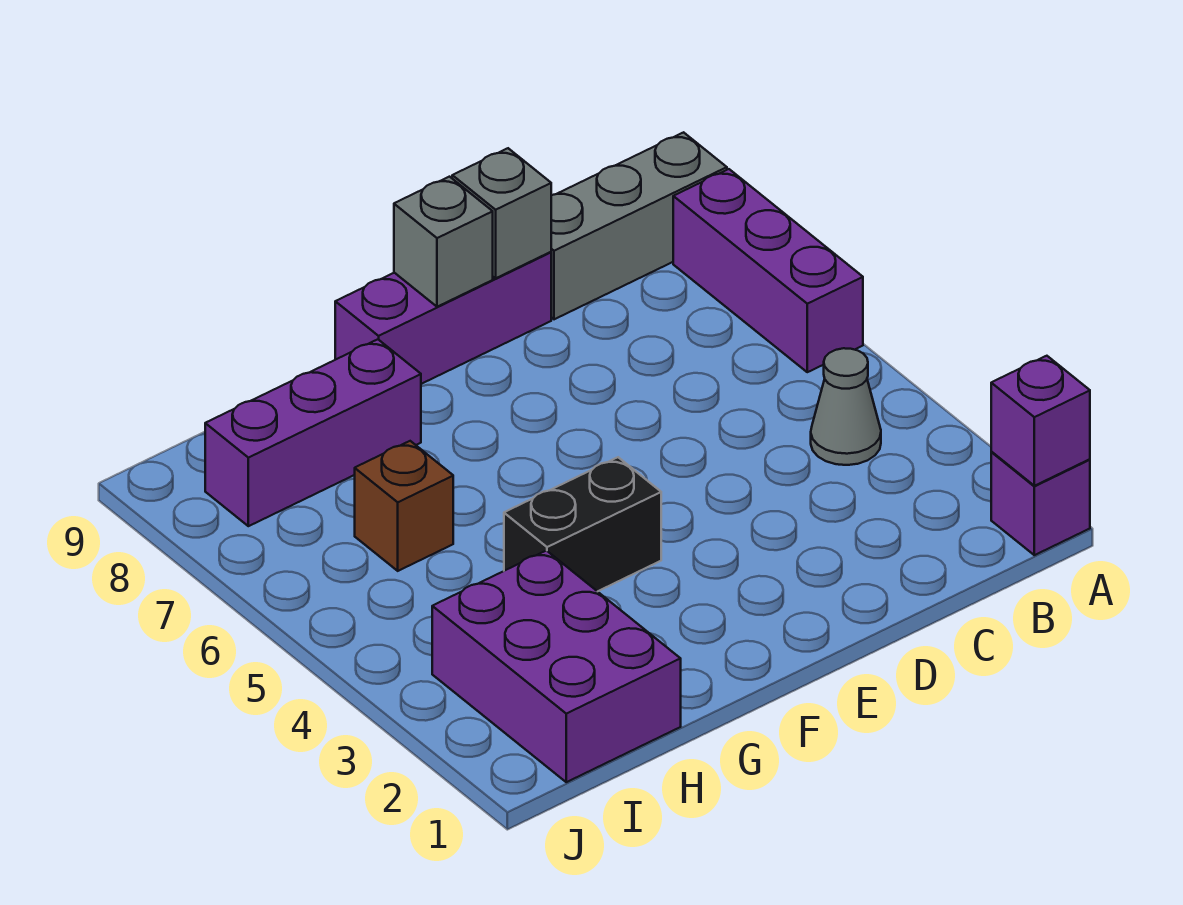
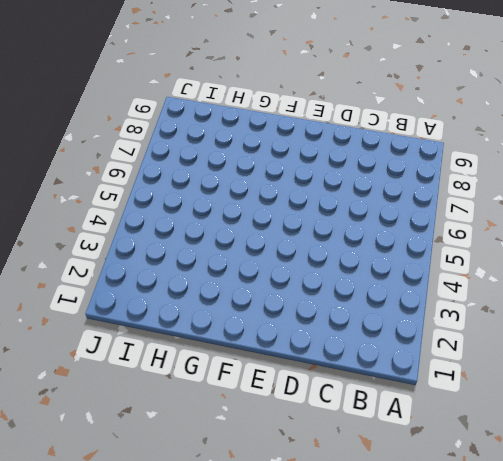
none -> purple 1x1 brick [991,452,1090,555]
none -> purple 1x3 brick [673,169,863,372]
none -> grey 1x3 brick [551,132,727,319]

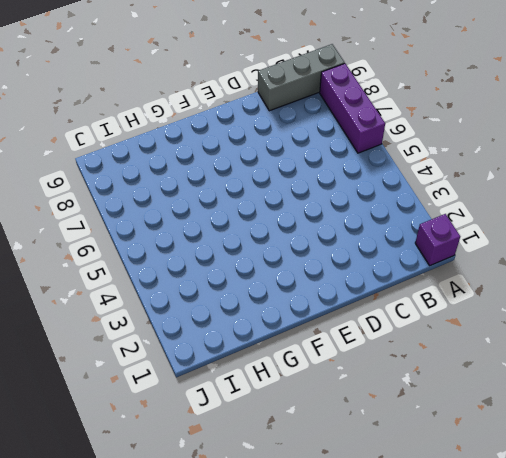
none -> grey 1x1 cone [811,348,881,465]
none -> purple 1x3 brick [335,252,551,384]
none -> black 1x2 brick [504,457,661,592]

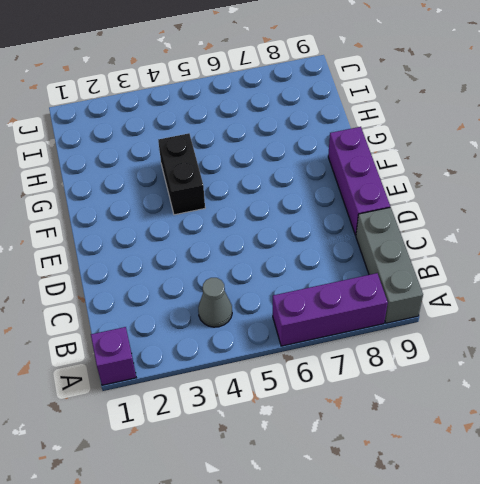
none -> purple 1x3 brick [205,339,421,526]
none -> purple 2x3 brick [432,551,681,782]
none -> brown 1x1 brick [355,441,453,571]

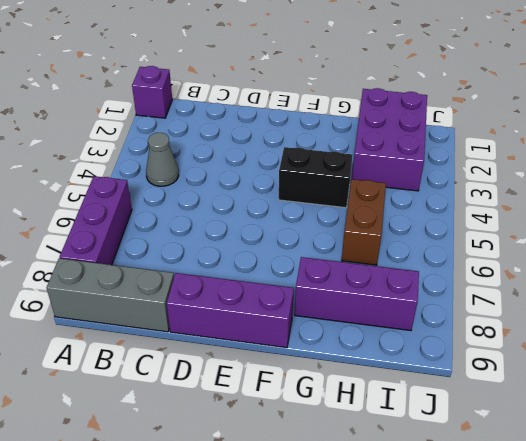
brown 1x2 brick [341,179,386,265] -> brown 1x1 brick [355,441,453,571]
none -> purple 1x1 brick [991,356,1090,486]
none -> grey 1x1 brick [452,148,551,278]
none -> grey 1x1 brick [394,177,493,307]

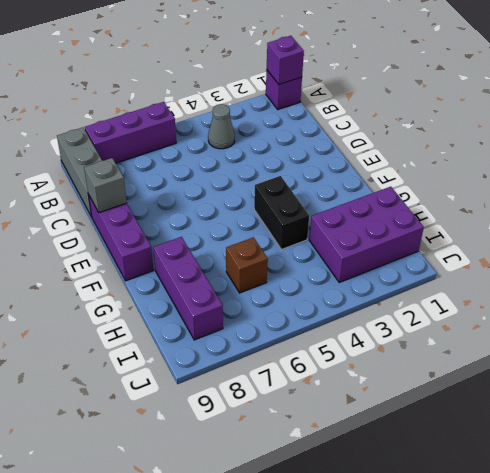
none -> grey 1x1 brick [394,177,493,307]

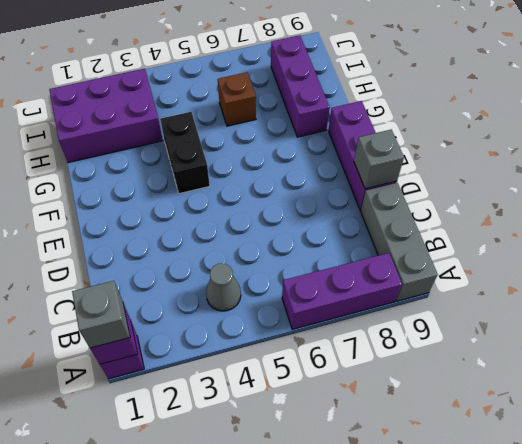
grey 1x1 brick [72,281,130,348] -> grey 1x1 brick moved to [394,177,493,307]

